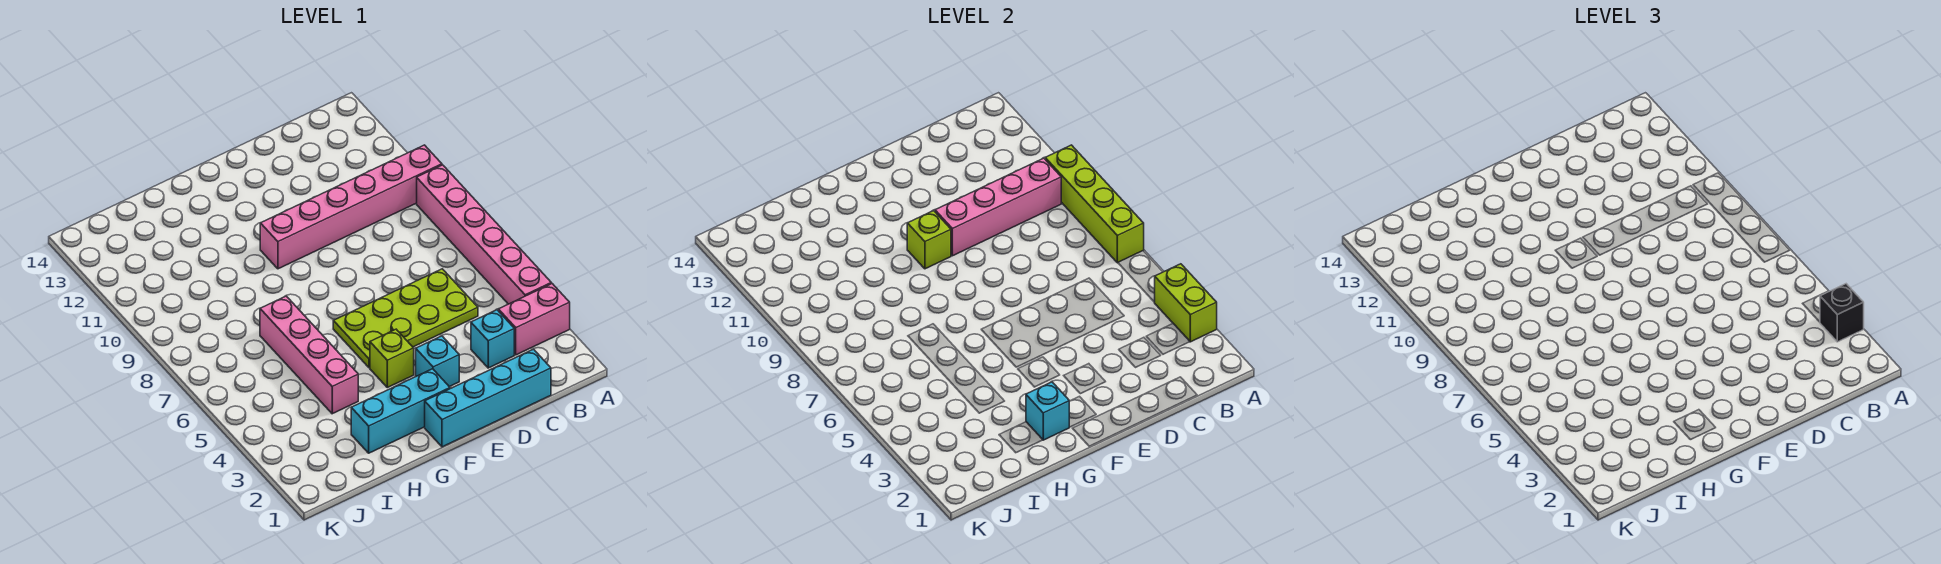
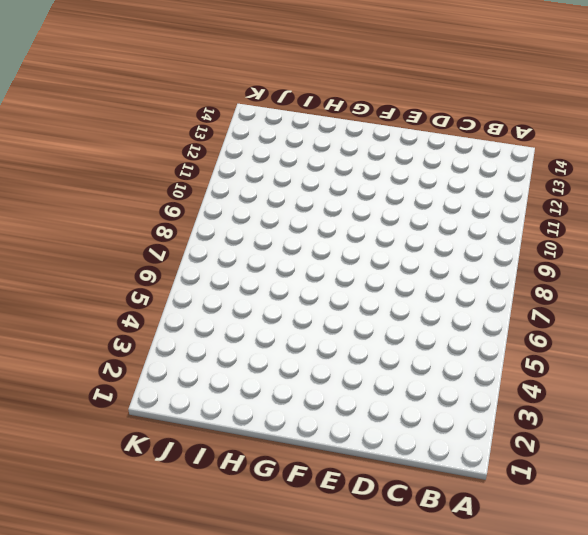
none -> pink 1x2 brick [498,284,570,355]
none -> pink 1x6 brick [417,165,551,304]
none -> pink 1x6 brick [260,145,442,269]

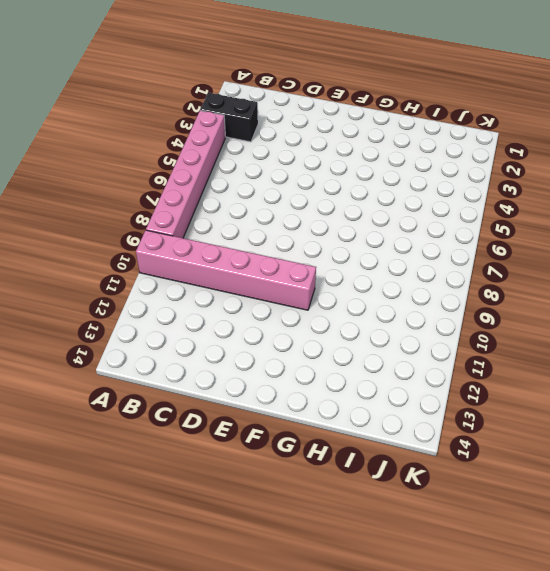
black 1x2 brick [200,93,258,142] -> pink 1x2 brick [498,284,570,355]
none -> cyan 1x4 brick [425,349,551,447]
none -> cyan 1x1 brick [471,310,514,368]
none -> lime 2x4 plate [333,269,478,368]

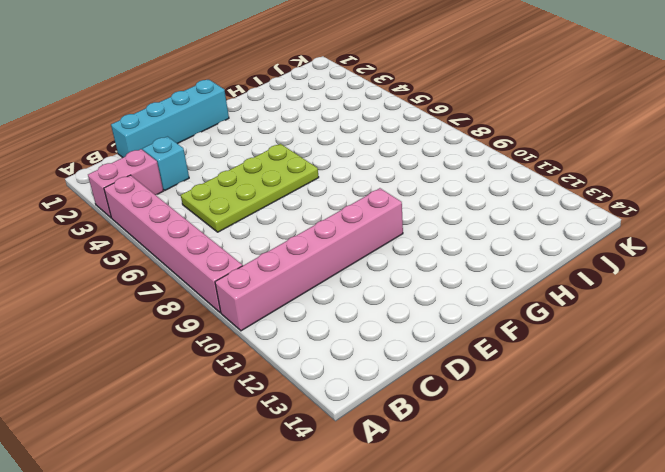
none -> cyan 1x1 brick [416,336,459,387]
none -> cyan 1x3 brick [351,369,450,453]
none -> lime 1x1 brick [370,329,414,388]

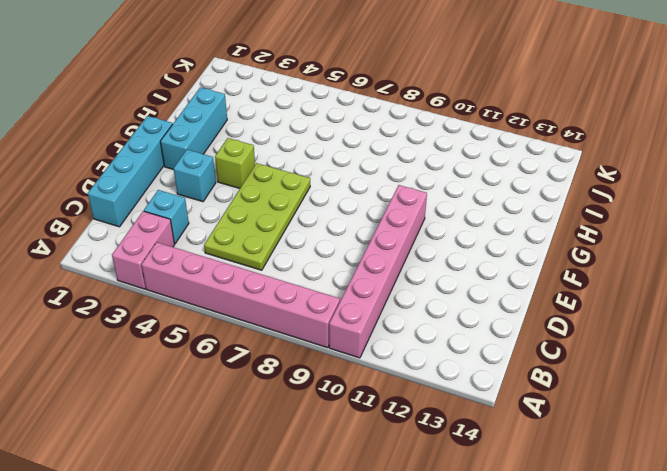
none -> pink 1x4 brick [260,296,358,414]
none -> lime 1x2 brick [1155,264,1217,342]
none -> lime 1x4 brick [1045,145,1144,263]

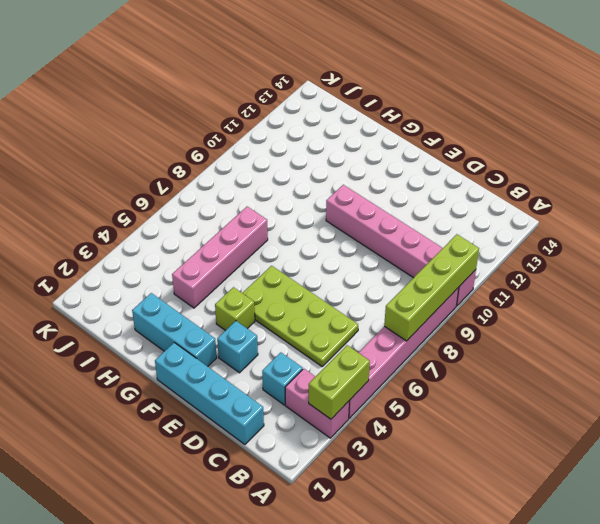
none -> pink 1x4 brick [935,158,1062,256]
none -> lime 1x1 brick [907,211,951,269]
none -> cyan 1x1 brick [1026,382,1069,440]

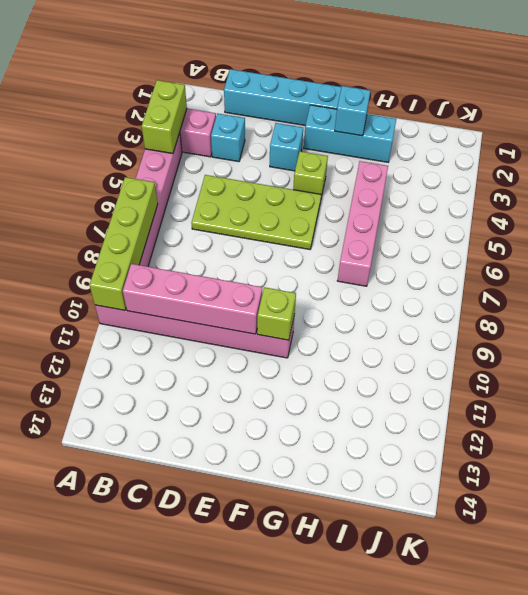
none -> black 1x1 brick [1820,284,1864,342]

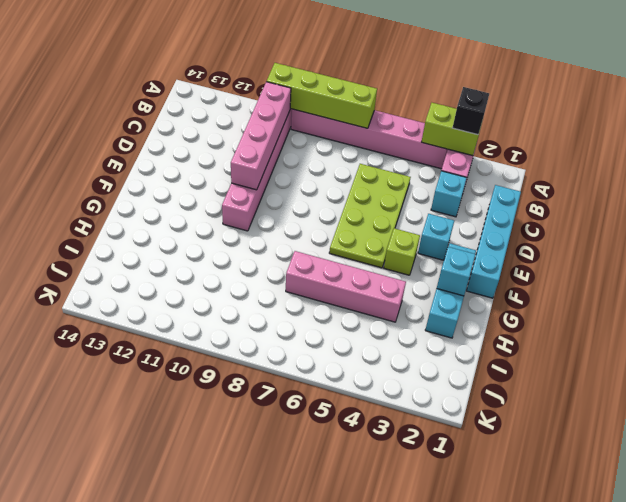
none -> lime 1x1 brick [907,211,951,269]

